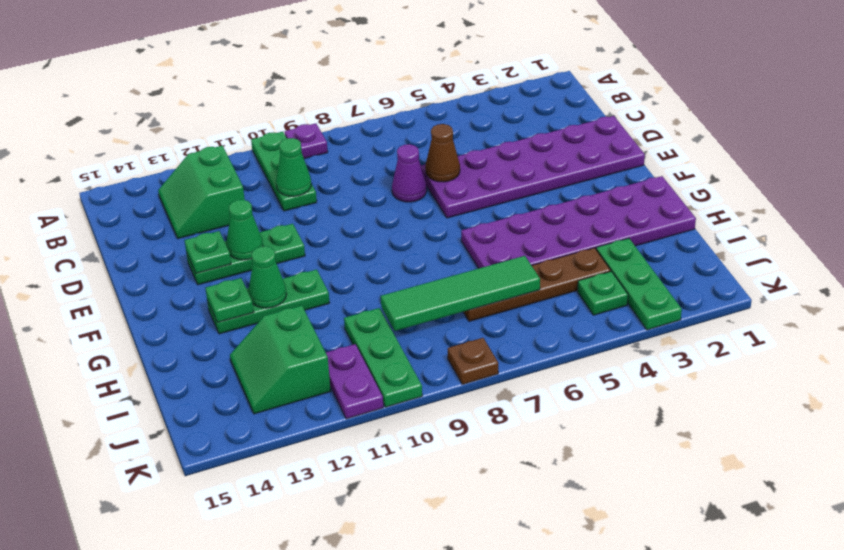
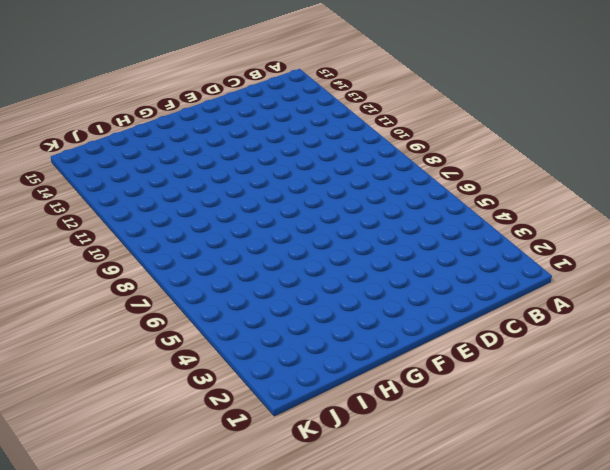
none -> purple 1x1 plate [285,123,328,159]
none -> green 1x3 plate [251,132,317,211]
none -> green 2x2 slope [158,146,245,239]

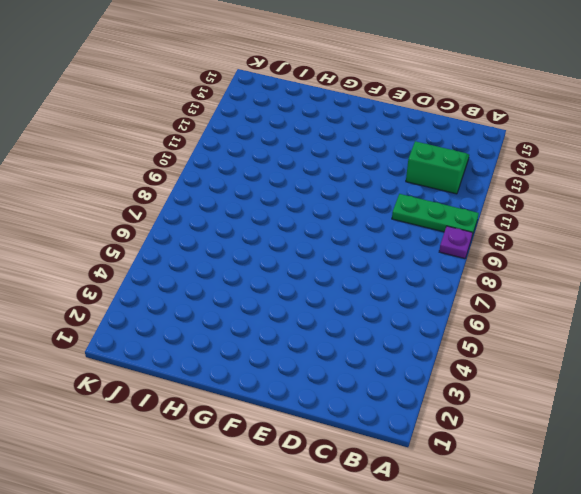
none -> purple 2x6 plate [421,116,645,218]
none -> purple 1x1 cone [392,144,427,202]
none -> green 1x3 plate [186,224,305,285]

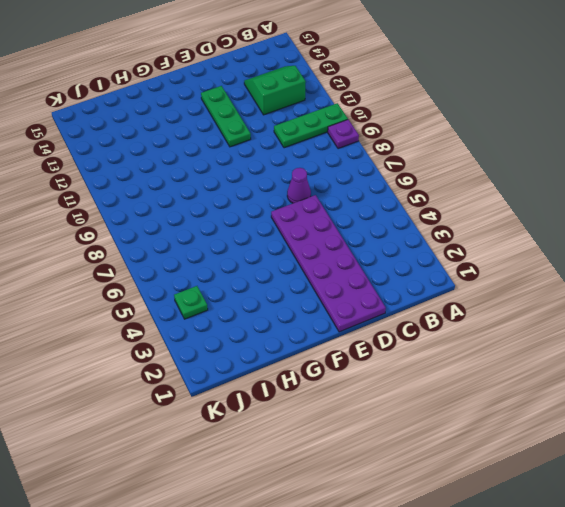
none -> purple 2x6 plate [461,176,696,269]
none -> green 1x3 plate [207,270,329,334]
none -> green 1x3 plate [596,238,682,330]

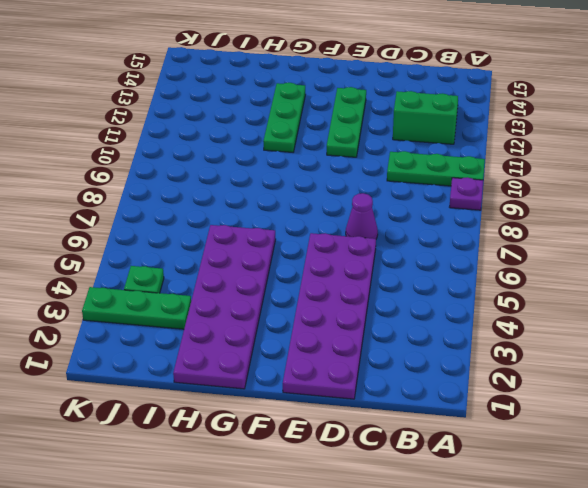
none -> brown 1x4 plate [464,248,611,321]
none -> green 1x3 plate [344,308,422,407]
none -> green 2x2 slope [230,306,331,414]

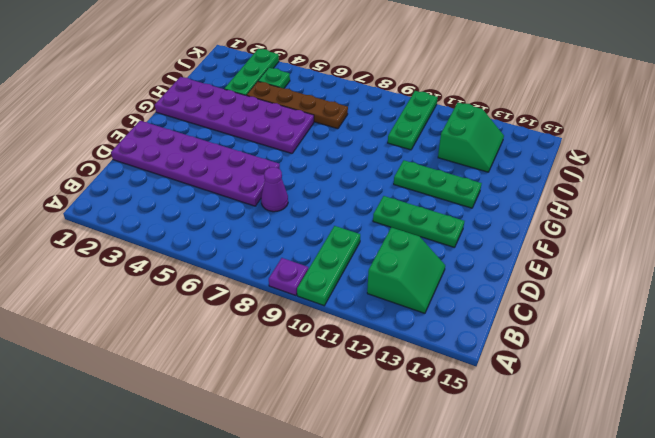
none -> purple 1x2 plate [326,344,383,419]
none -> brown 1x1 plate [448,338,498,384]
none -> green 1x1 cone [276,138,311,196]

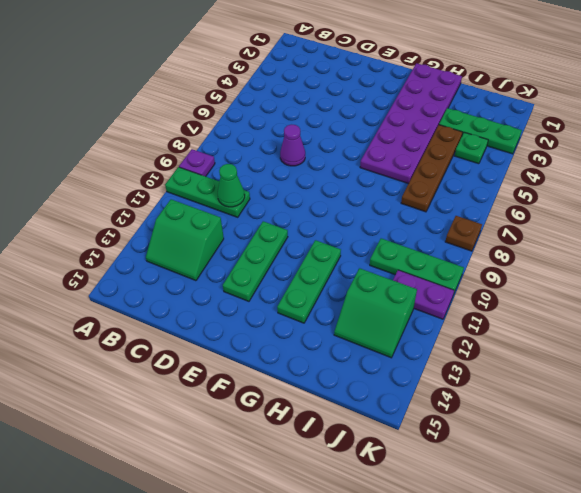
none -> purple 2x6 plate [421,116,645,218]
none -> brown 1x1 cone [425,124,460,182]
none -> green 1x1 cone [226,200,263,260]

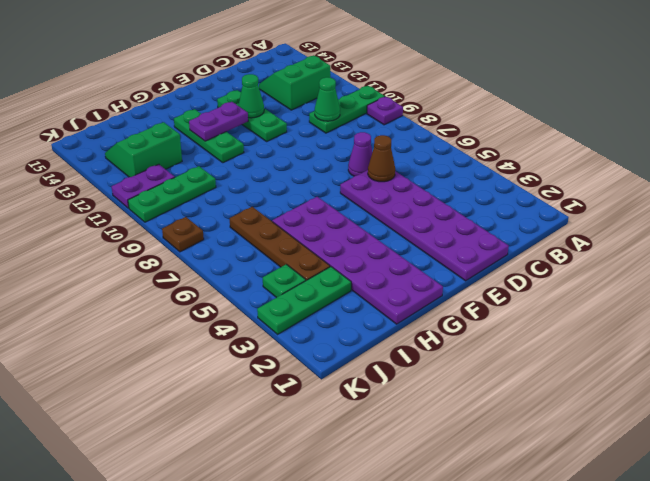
purple 1x2 plate [189,102,248,141] -> green 1x1 cone [249,246,287,308]
none -> green 1x1 plate [185,231,231,273]
none -> green 1x1 plate [206,278,254,322]
none -> green 1x4 tile [381,256,540,331]

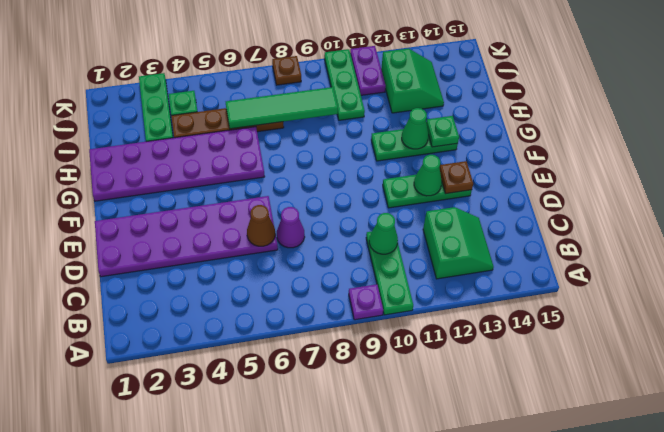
brown 1x1 plate [440,161,473,194] -> green 1x1 plate [185,231,231,273]

